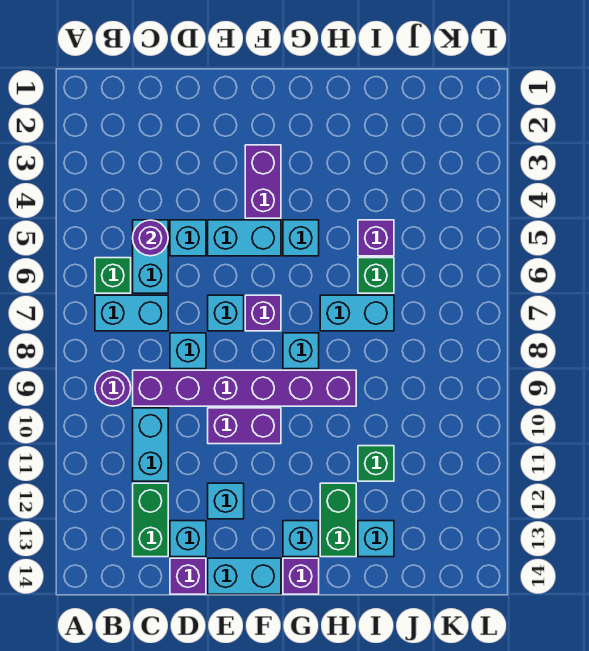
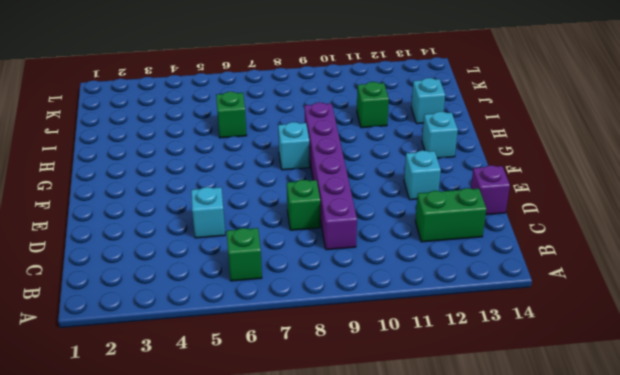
green 1x1 brick [287,180,320,230] -> cyan 1x1 brick [170,333,206,369]
none -> cyan 1x2 brick [95,295,168,331]
none -> purple 1x1 round brick [95,371,131,406]
none -> cyan 1x2 brick [133,220,168,293]

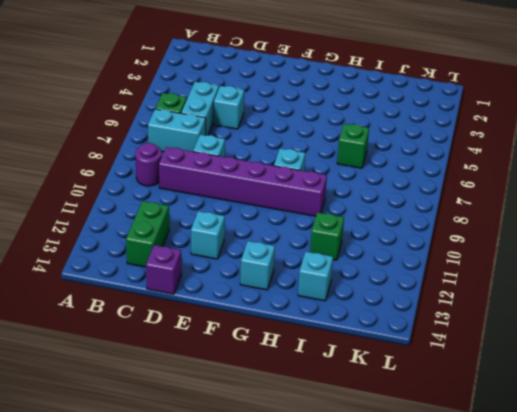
none -> cyan 1x2 brick [133,408,168,481]
none -> cyan 1x1 brick [170,521,206,557]
none -> cyan 1x2 brick [208,220,281,256]

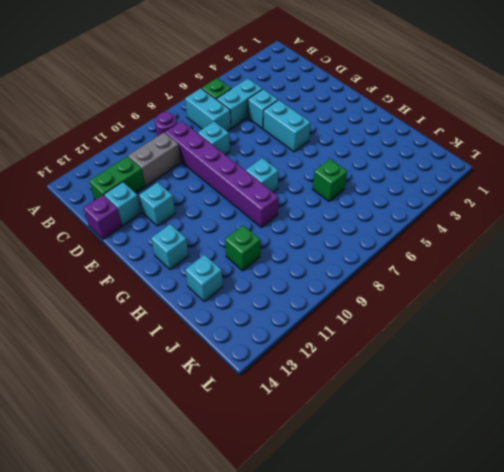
grey 1x2 brick [128,133,181,186] -> cyan 1x2 brick [133,408,168,481]
none -> cyan 1x1 brick [208,295,244,331]
none -> purple 1x2 brick [208,408,281,444]
none -> cyan 1x2 brick [208,558,281,594]

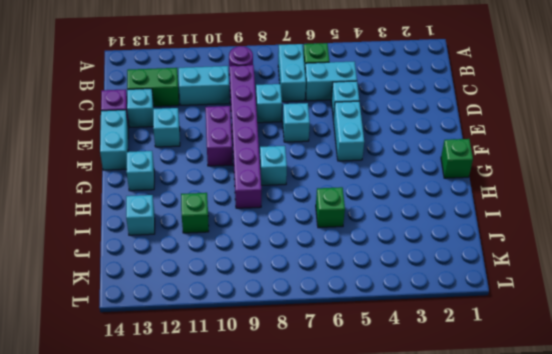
green 1x1 brick [441,139,473,178] -> none
none -> purple 1x2 brick [245,145,281,218]
none -> purple 1x1 brick [245,295,281,331]
none -> cyan 1x1 brick [283,220,319,256]

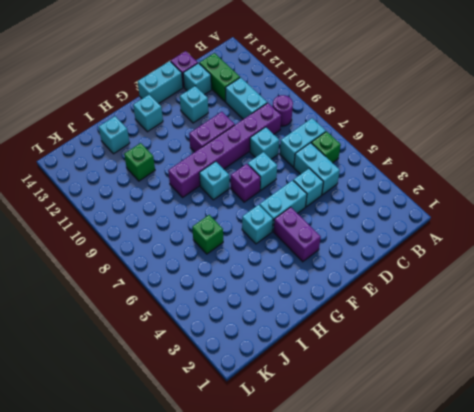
none -> purple 1x1 brick [283,558,319,594]
none -> cyan 1x2 brick [320,295,394,331]
none -> green 1x2 brick [320,483,356,557]

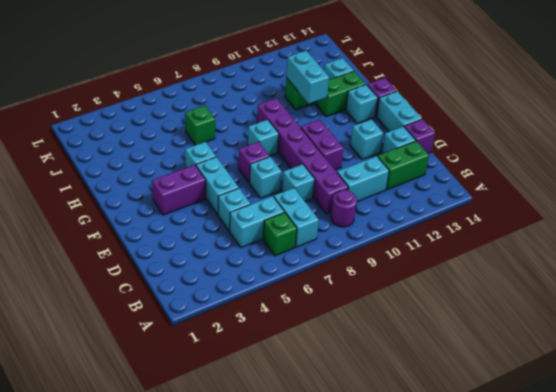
cyan 1x2 brick [286,51,329,104] -> cyan 1x2 brick moved to [320,295,394,331]
none -> purple 1x1 brick [358,220,394,256]
none -> purple 1x1 round brick [133,220,168,256]

